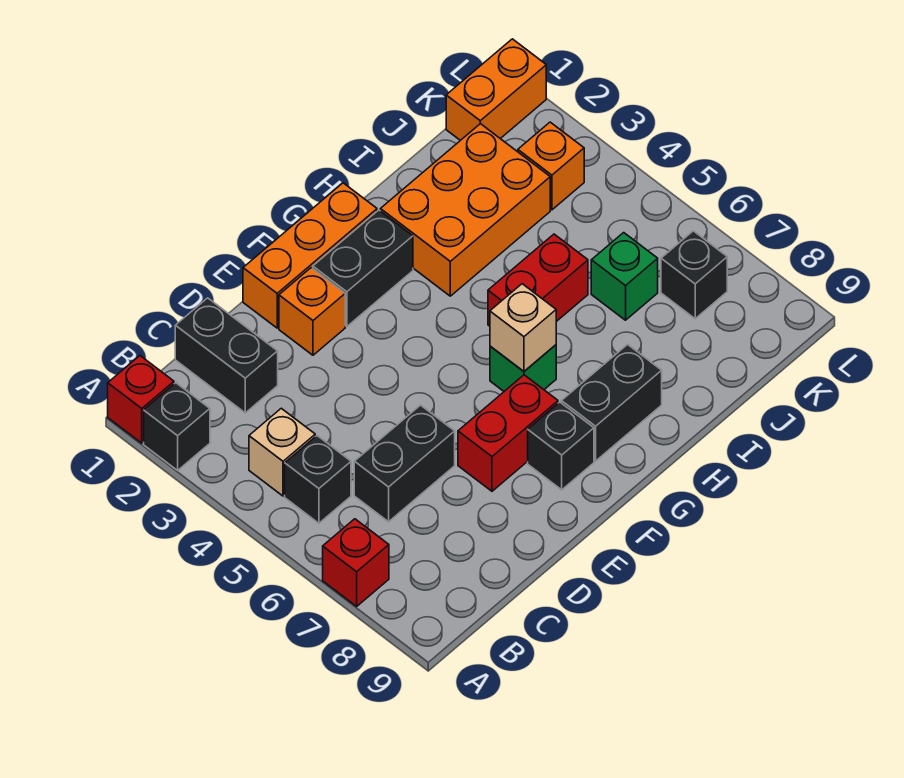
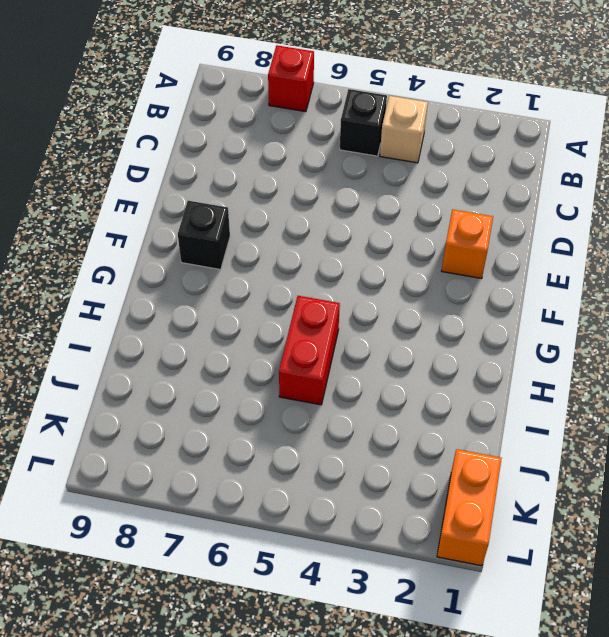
none -> red 1x1 brick [108,356,174,443]
none -> black 1x1 brick [144,383,210,470]
none -> black 1x2 brick [175,298,278,413]

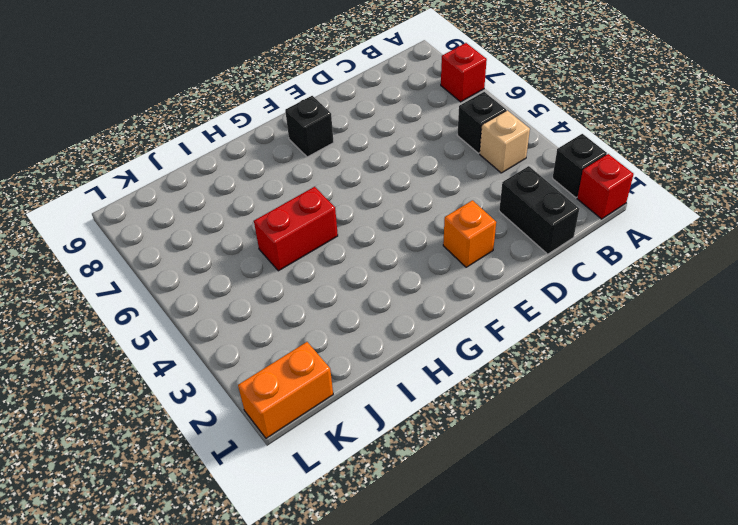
none -> black 1x2 brick [354,405,455,522]
none -> orange 1x3 brick [243,183,377,328]
none -> red 1x2 brick [458,375,558,491]

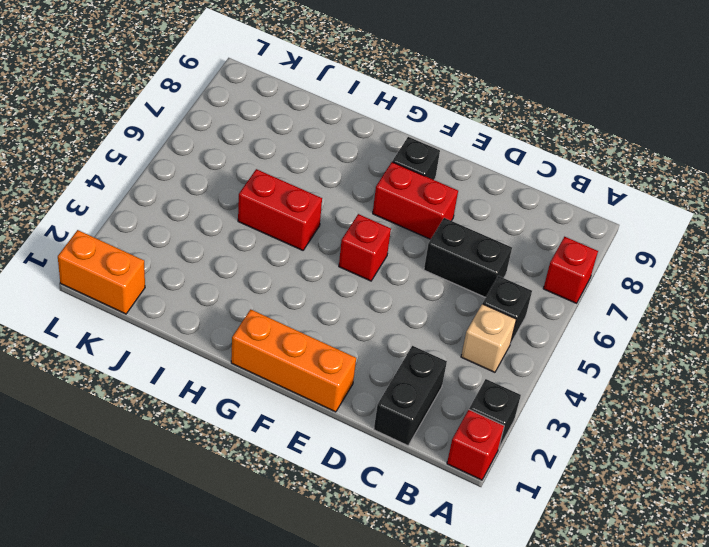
red 1x1 brick [339,214,391,281] -> none
none -> orange 1x1 brick [279,268,345,355]
none -> black 1x2 brick [313,210,413,327]
none -> green 1x1 brick [490,345,556,391]

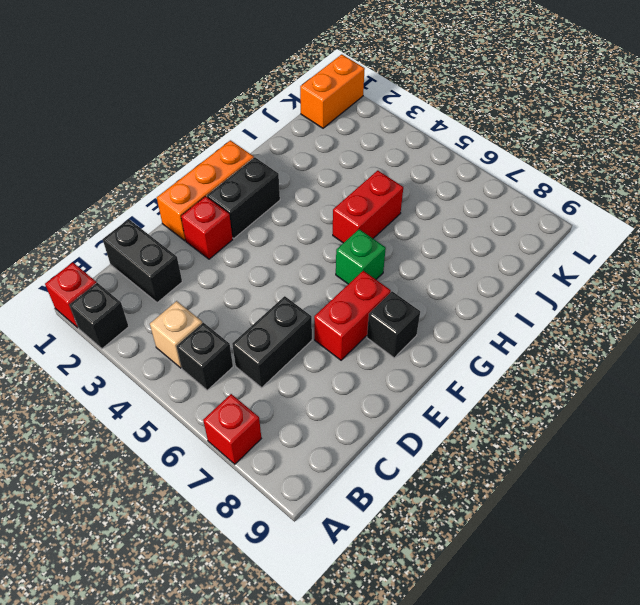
red 1x1 brick [181,196,233,259] -> orange 1x1 brick [279,268,345,355]
none -> black 1x2 brick [562,345,662,461]
none -> orange 2x3 brick [380,124,550,296]
none -> green 1x1 brick [591,233,658,320]

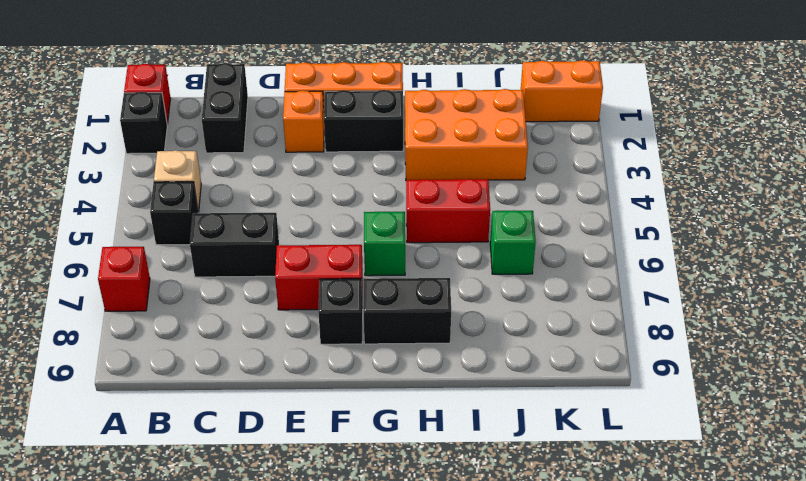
none -> orange 1x1 brick [518,122,584,210]
none -> black 1x1 brick [661,231,727,319]
none -> tan 1x1 brick [490,284,556,371]

